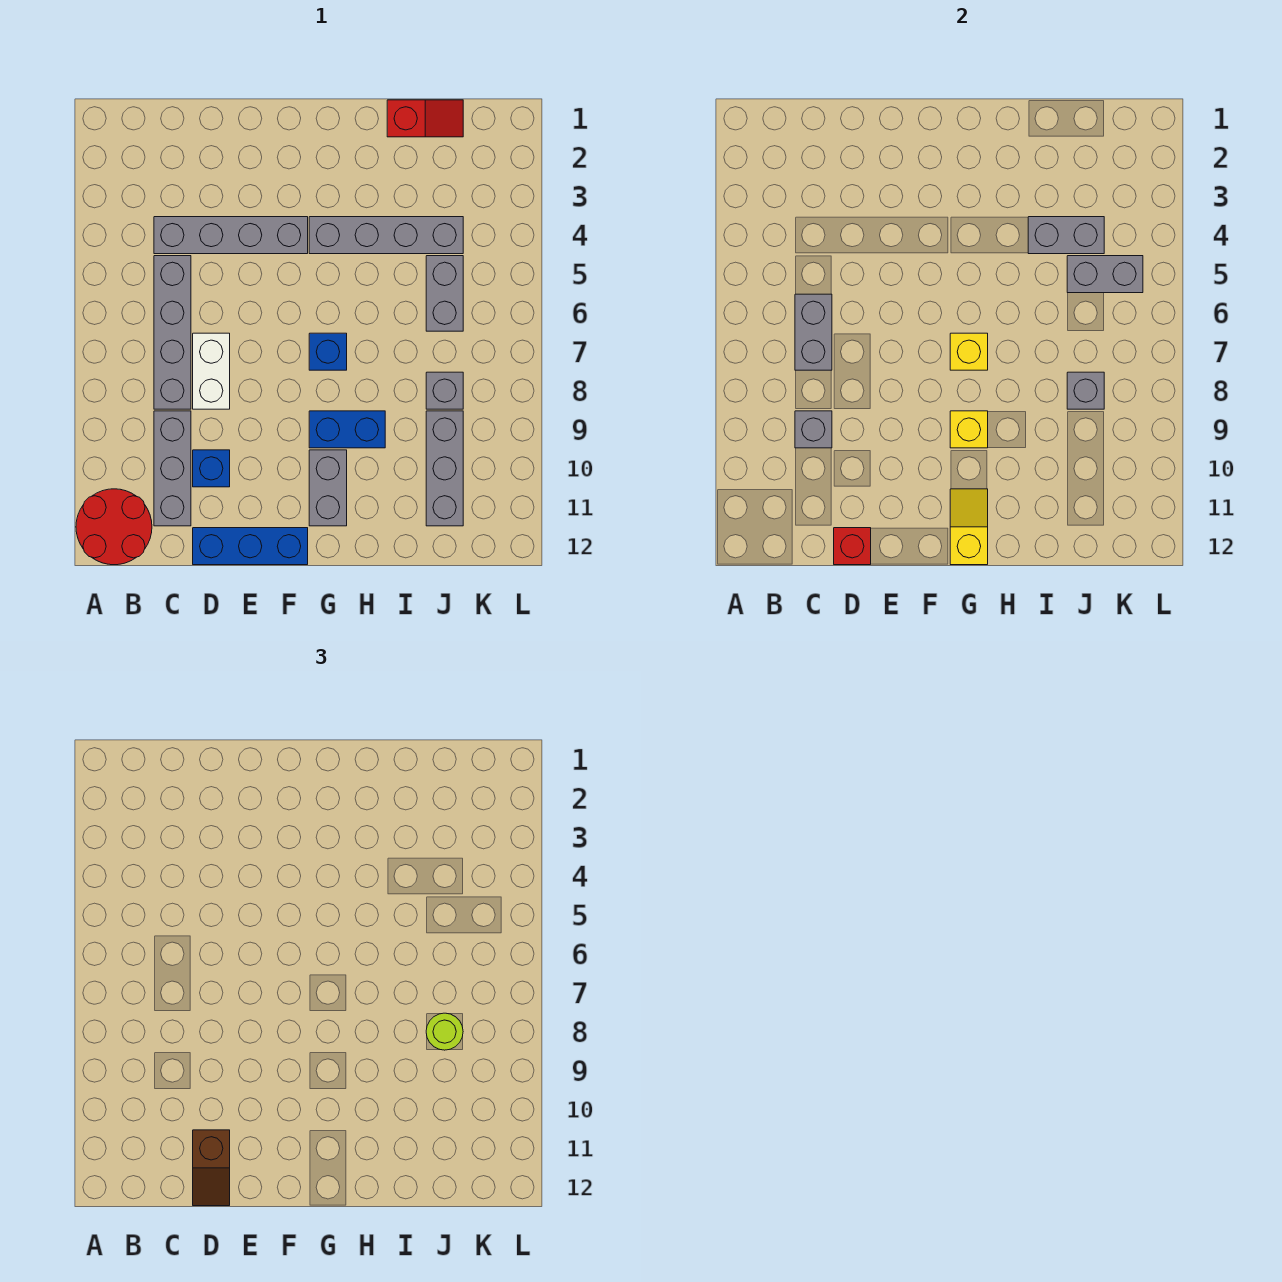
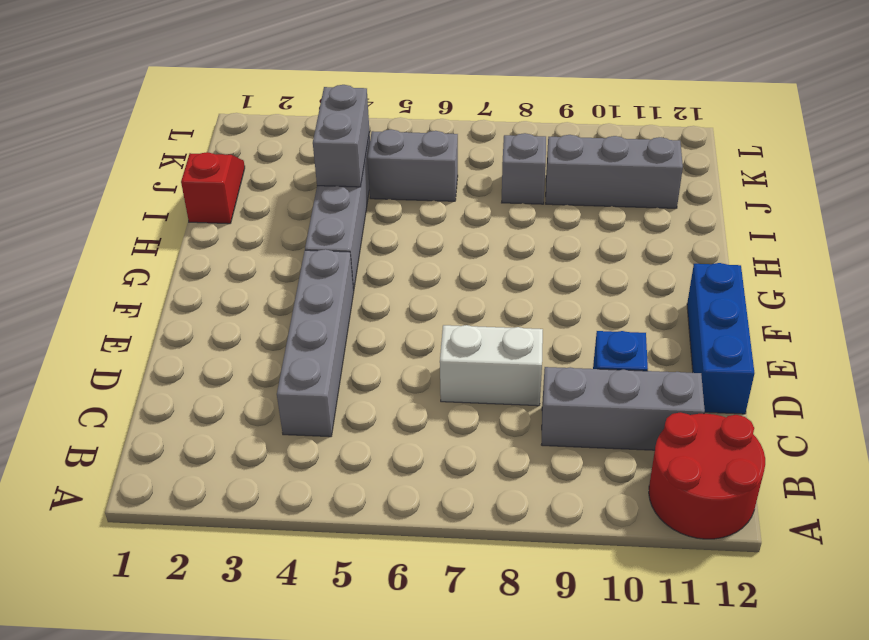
none -> grey 1x4 brick [154,256,191,409]
none -> blue 1x1 brick [309,333,347,370]
none -> blue 1x2 brick [309,411,385,448]

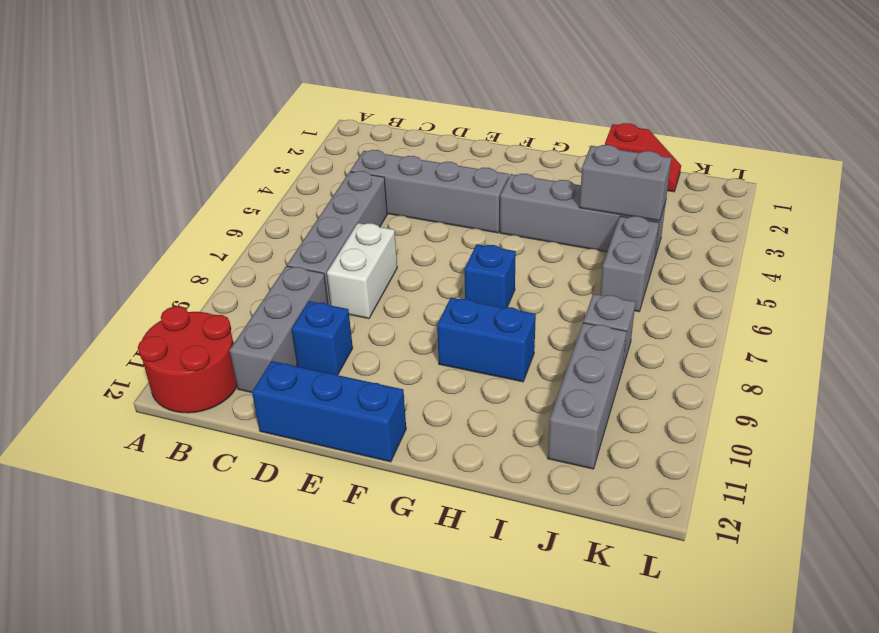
none -> grey 1x2 brick [309,450,347,526]
none -> grey 1x2 brick [795,294,832,370]
none -> grey 1x1 brick [795,411,832,448]

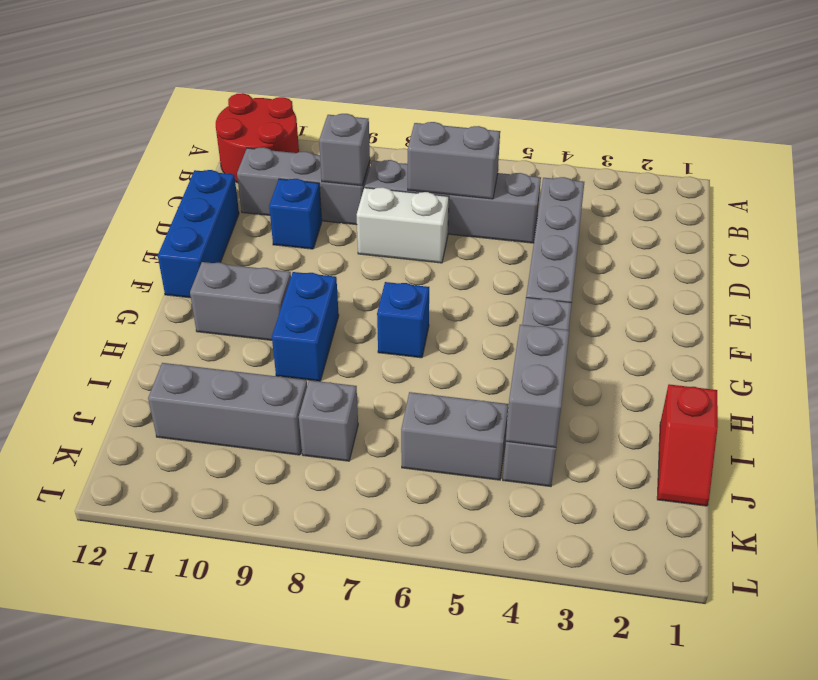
none -> red 1x1 brick [834,528,871,565]
none -> yellow 1x1 brick [950,333,988,370]
none -> yellow 1x1 brick [950,411,988,448]

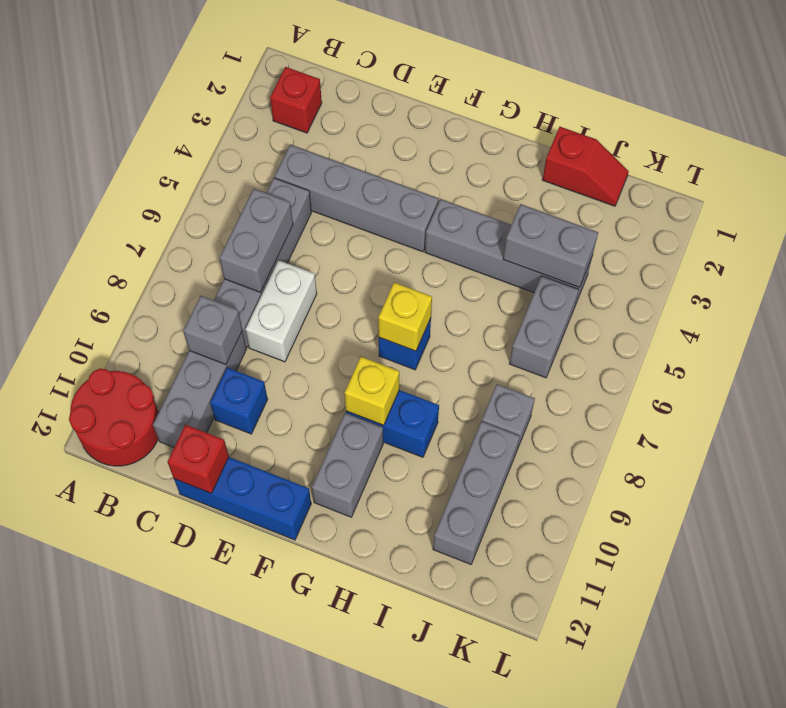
red 1x1 brick [270,67,322,133] -> none
none -> yellow 1x2 slope [950,489,988,565]
none -> grey 1x2 brick [1067,256,1143,293]
none -> grey 1x1 brick [1067,372,1104,409]

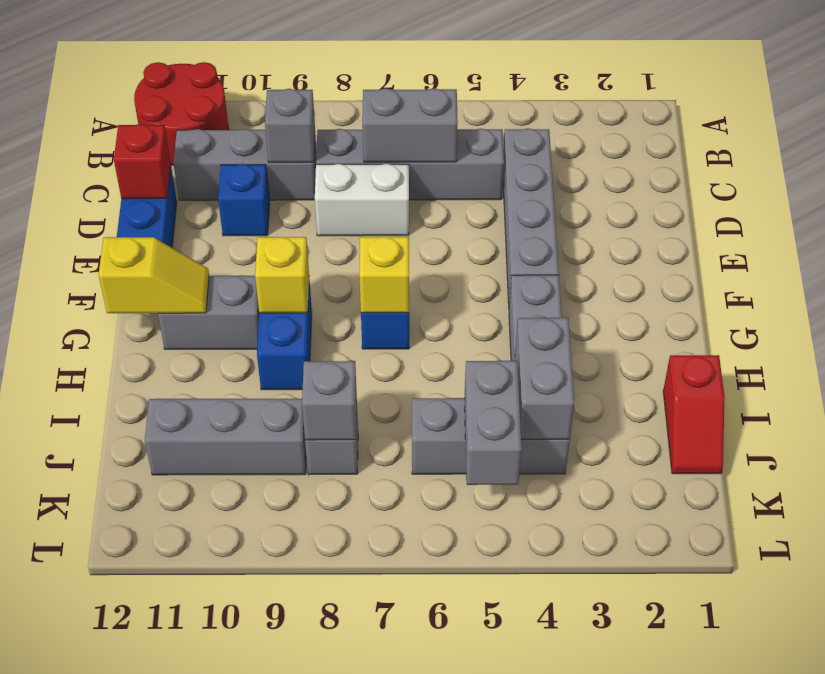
none -> brown 1x2 slope [193,1130,230,1206]
none -> lime 1x1 round brick [426,1013,463,1050]

